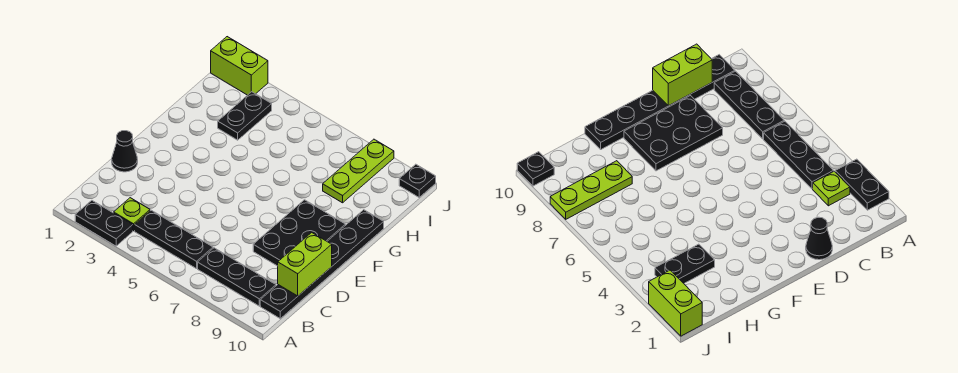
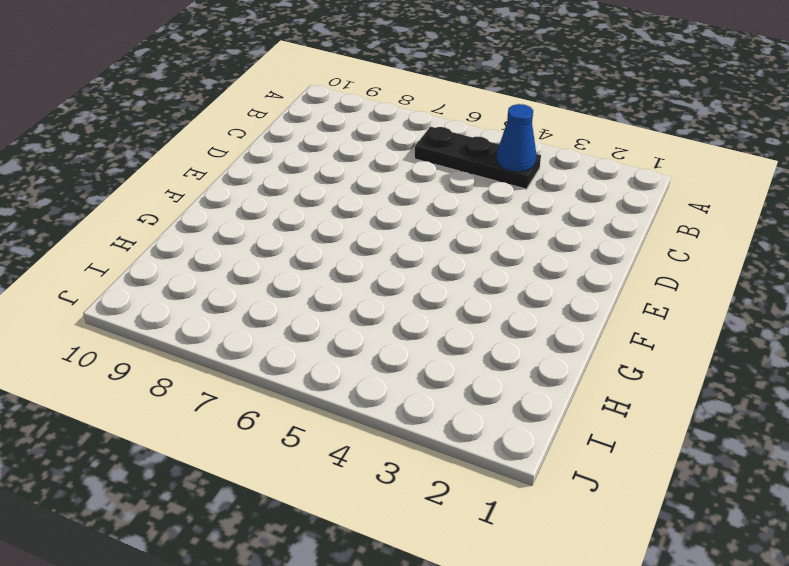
blue 1x1 cone [496,104,536,172] -> none
none -> black 1x2 plate [75,200,133,246]
none -> lime 1x1 plate [114,198,150,231]
none -> black 1x3 plate [198,248,276,306]

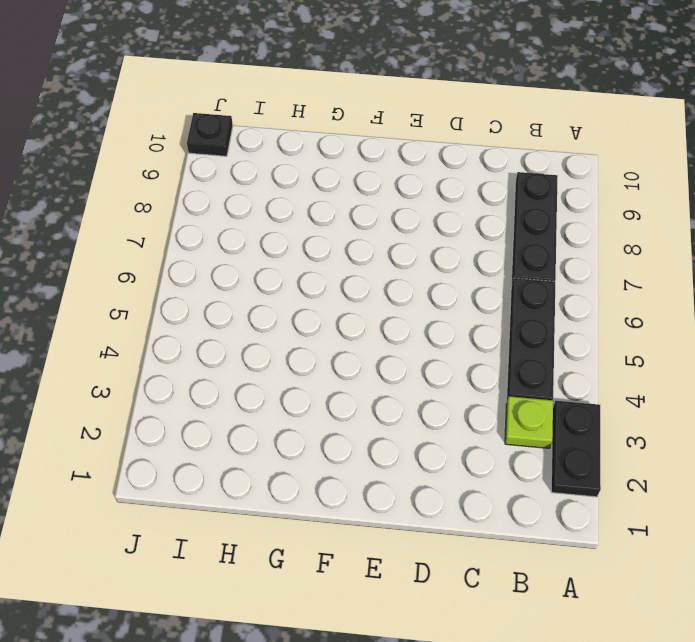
none -> black 1x6 plate [260,210,384,319]
none -> black 1x1 cone [112,131,138,172]
none -> black 2x3 plate [253,200,345,266]

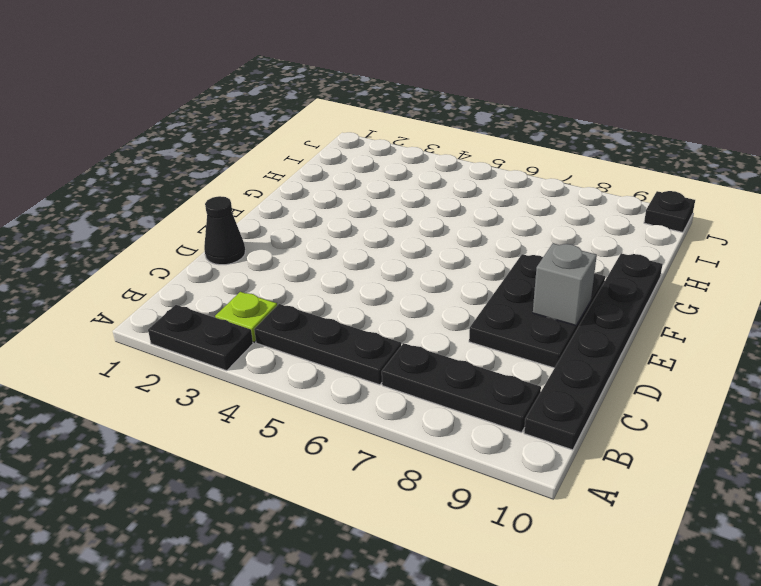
grey 1x1 brick [533,243,597,325] -> none
none -> black 1x2 plate [218,92,272,140]
none -> lime 1x3 plate [323,139,394,203]
none -> lime 1x2 brick [211,37,268,95]

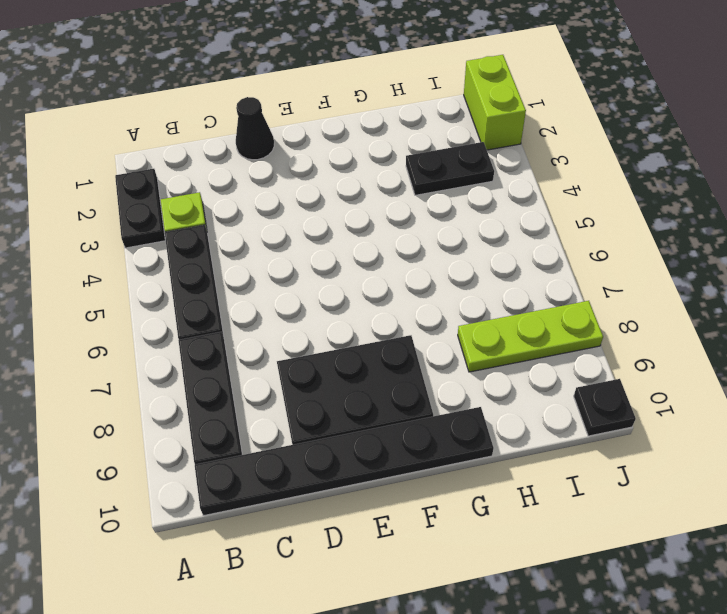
none -> lime 1x2 brick [278,232,332,296]

